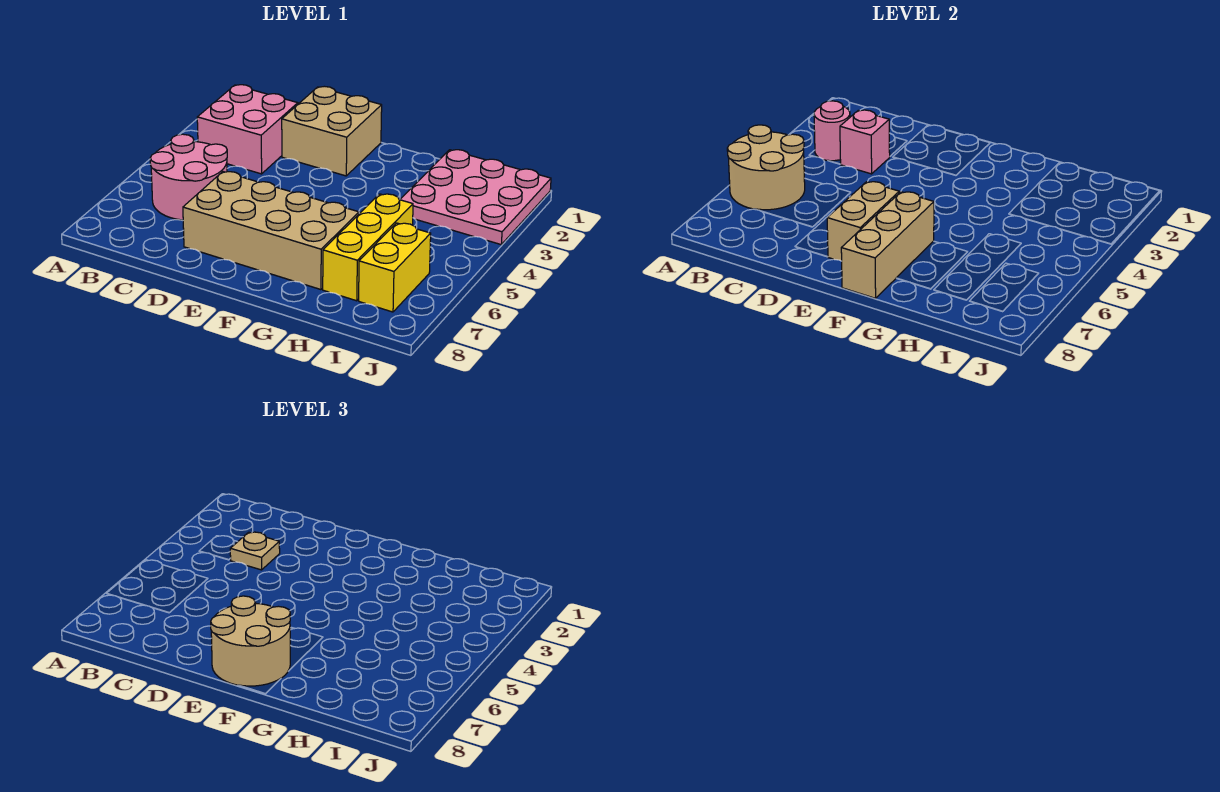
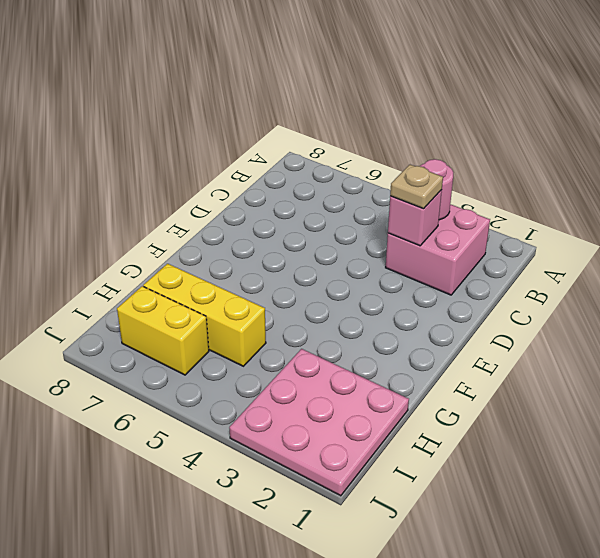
none -> pink 2x2 round brick [150,134,227,220]
none -> tan 2x2 brick [282,86,382,176]
none -> tan 2x4 brick [183,172,359,290]

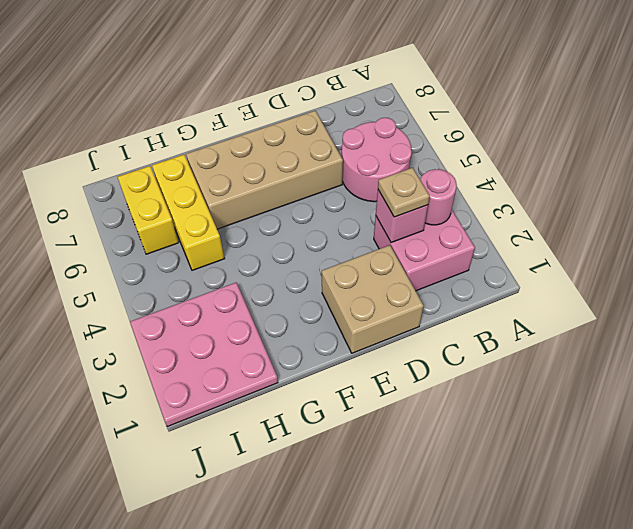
none -> tan 2x2 round brick [727,125,805,210]
none -> tan 1x2 brick [827,182,899,261]
none -> tan 1x3 brick [841,192,934,298]

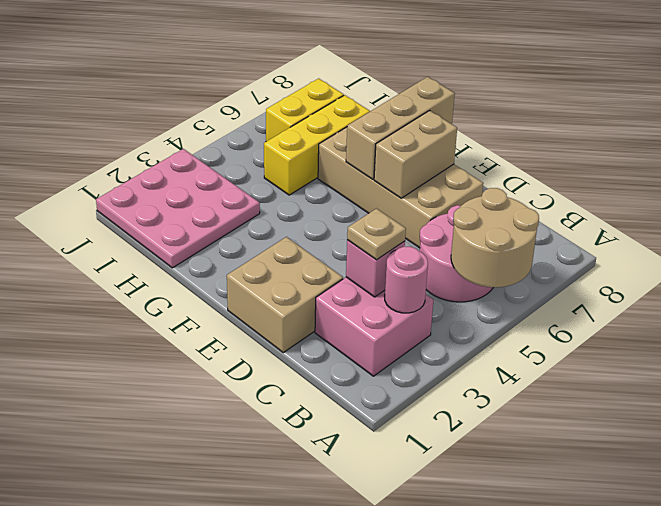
none -> tan 2x2 round brick [211,596,290,686]

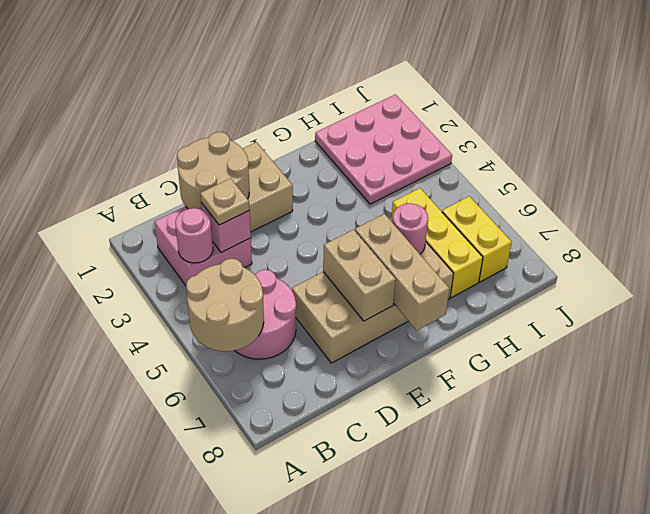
tan 2x2 round brick [177,132,249,210] -> tan 2x2 round brick moved to [211,596,290,686]
pink 1x1 round brick [392,203,428,254] -> none

